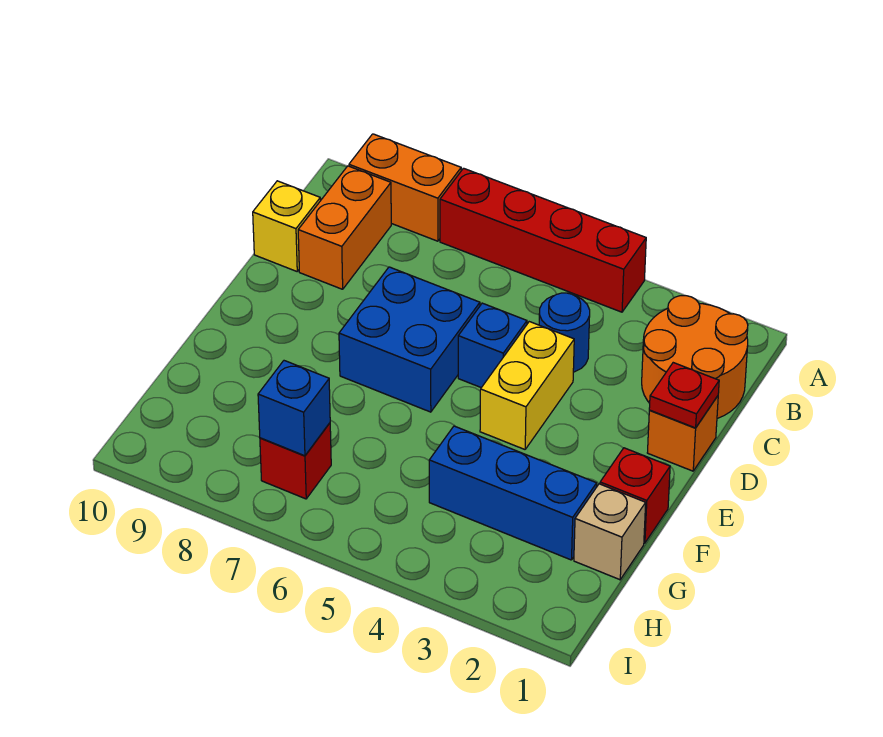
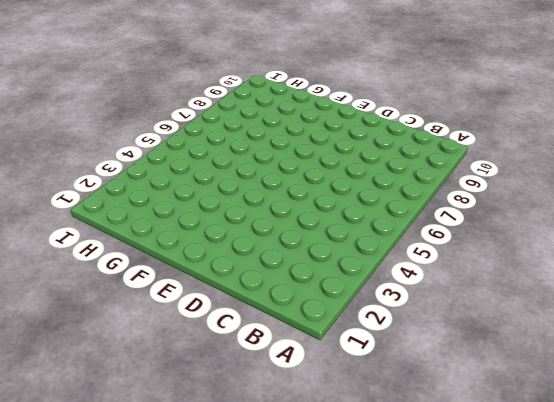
none -> red 1x4 brick [440,168,646,312]
none -> orange 1x2 brick [349,134,461,241]
none -> orange 2x2 round brick [642,296,748,419]

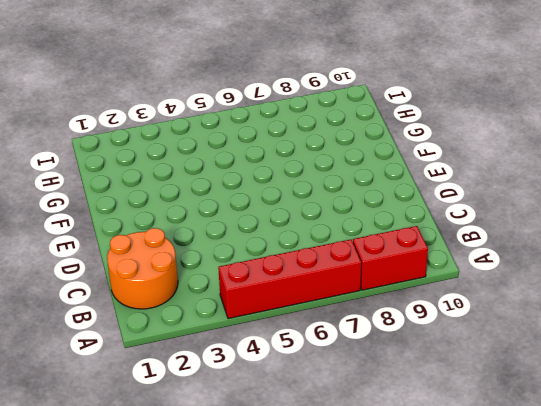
red 1x2 brick [353,226,428,290] -> orange 1x2 brick [349,134,461,241]
none -> orange 1x2 brick [298,166,391,289]
none -> blue 1x1 round brick [539,293,590,372]
none -> yellow 1x1 brick [253,181,320,271]

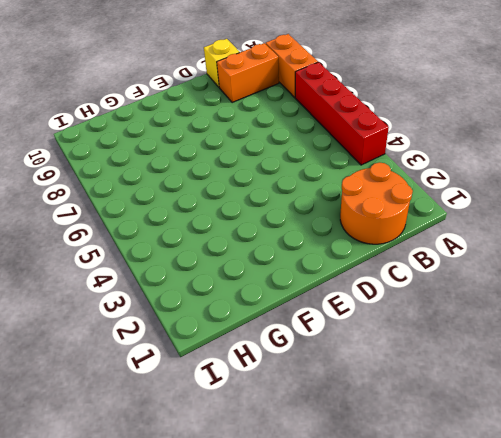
none -> blue 1x1 round brick [539,293,590,372]
none -> orange 1x1 brick [647,396,718,471]
none -> yellow 1x2 brick [480,322,574,449]

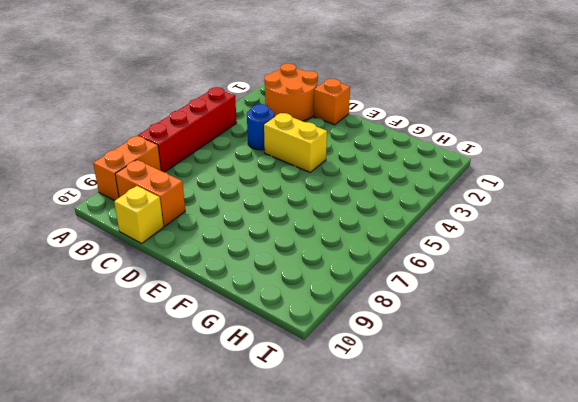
none -> blue 1x1 brick [458,303,527,388]
none -> blue 2x2 brick [339,267,480,412]
none -> red 1x1 brick [600,448,670,543]

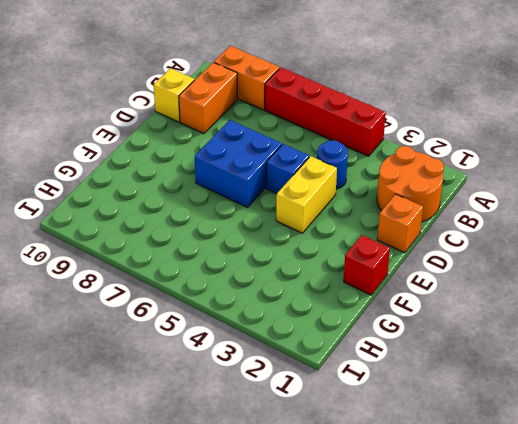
none -> tan 1x1 brick [574,484,646,580]
none -> blue 1x3 brick [429,426,597,560]
none -> red 1x1 brick [260,423,331,499]

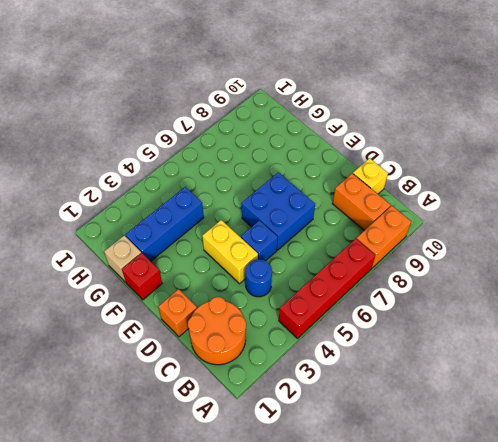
none -> red 1x1 brick [260,423,331,499]
none -> red 1x1 plate [649,363,719,428]
none -> blue 1x1 brick [258,361,330,456]

